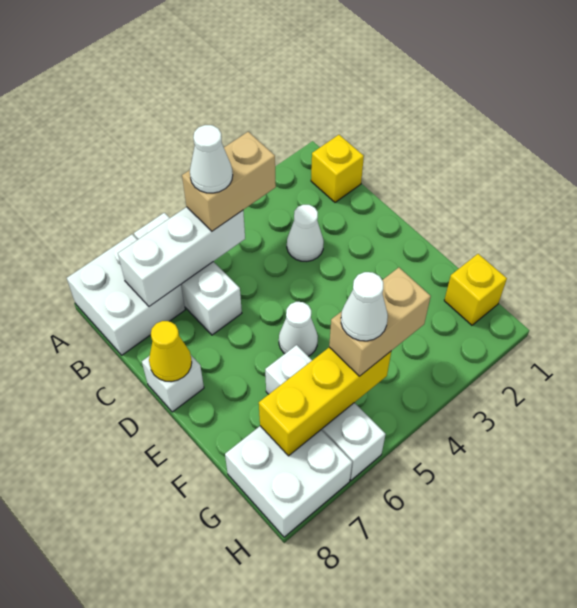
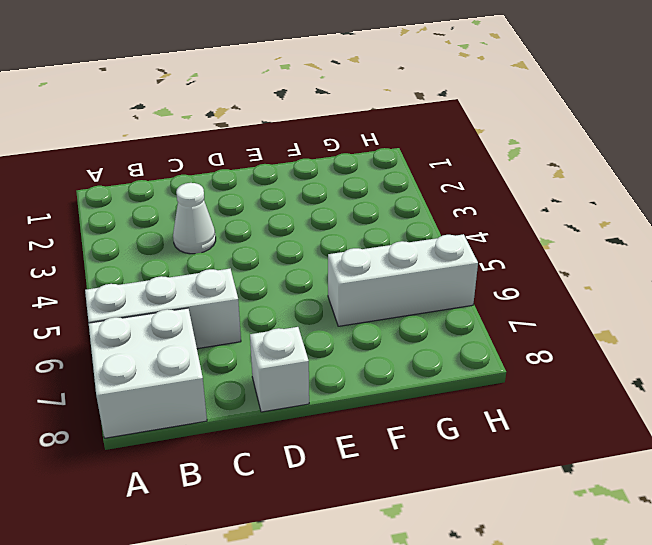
none -> yellow 1x1 brick [311,135,364,202]
none -> white 1x1 cone [279,302,318,356]
none -> yellow 1x1 brick [444,254,507,325]

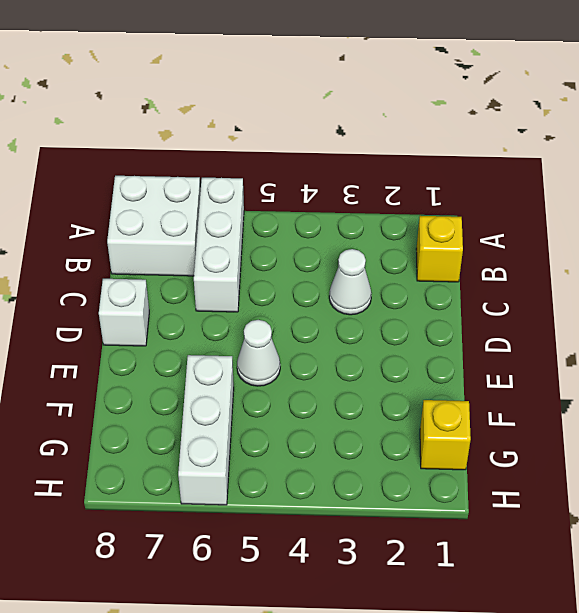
none -> white 2x2 brick [225,426,352,537]
none -> white 1x3 brick [118,207,245,306]
none -> yellow 1x1 cone [149,321,192,382]

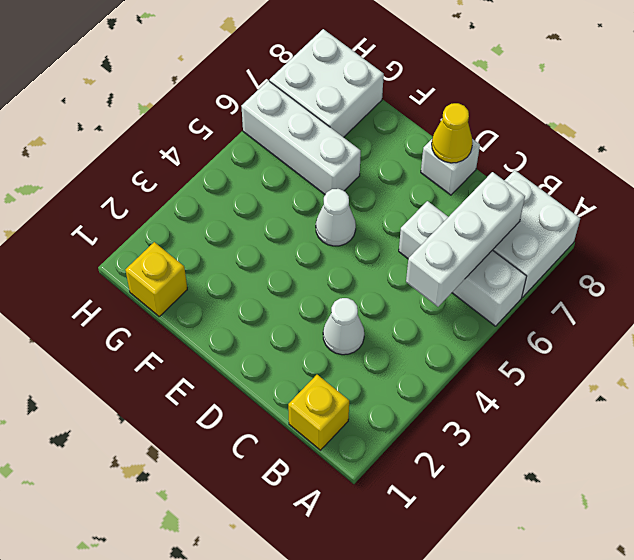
none -> yellow 1x3 brick [259,347,391,456]
none -> tan 1x2 brick [182,132,276,231]
none -> tan 1x2 brick [329,268,431,376]

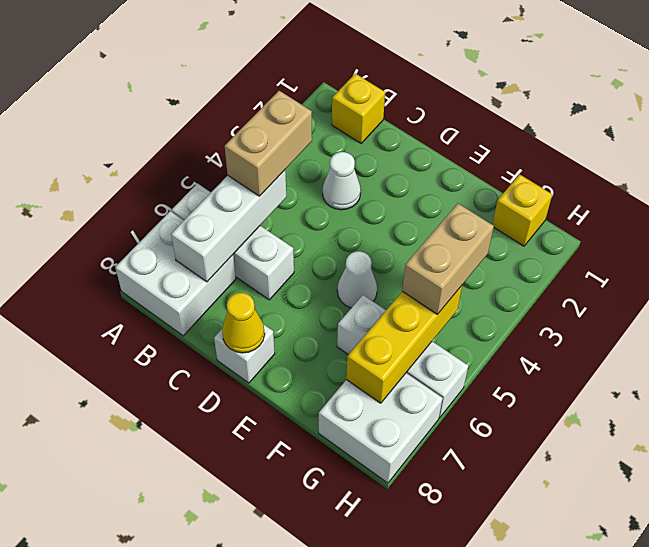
none -> white 1x1 cone [190,125,233,193]
none -> white 1x1 cone [341,272,388,341]

